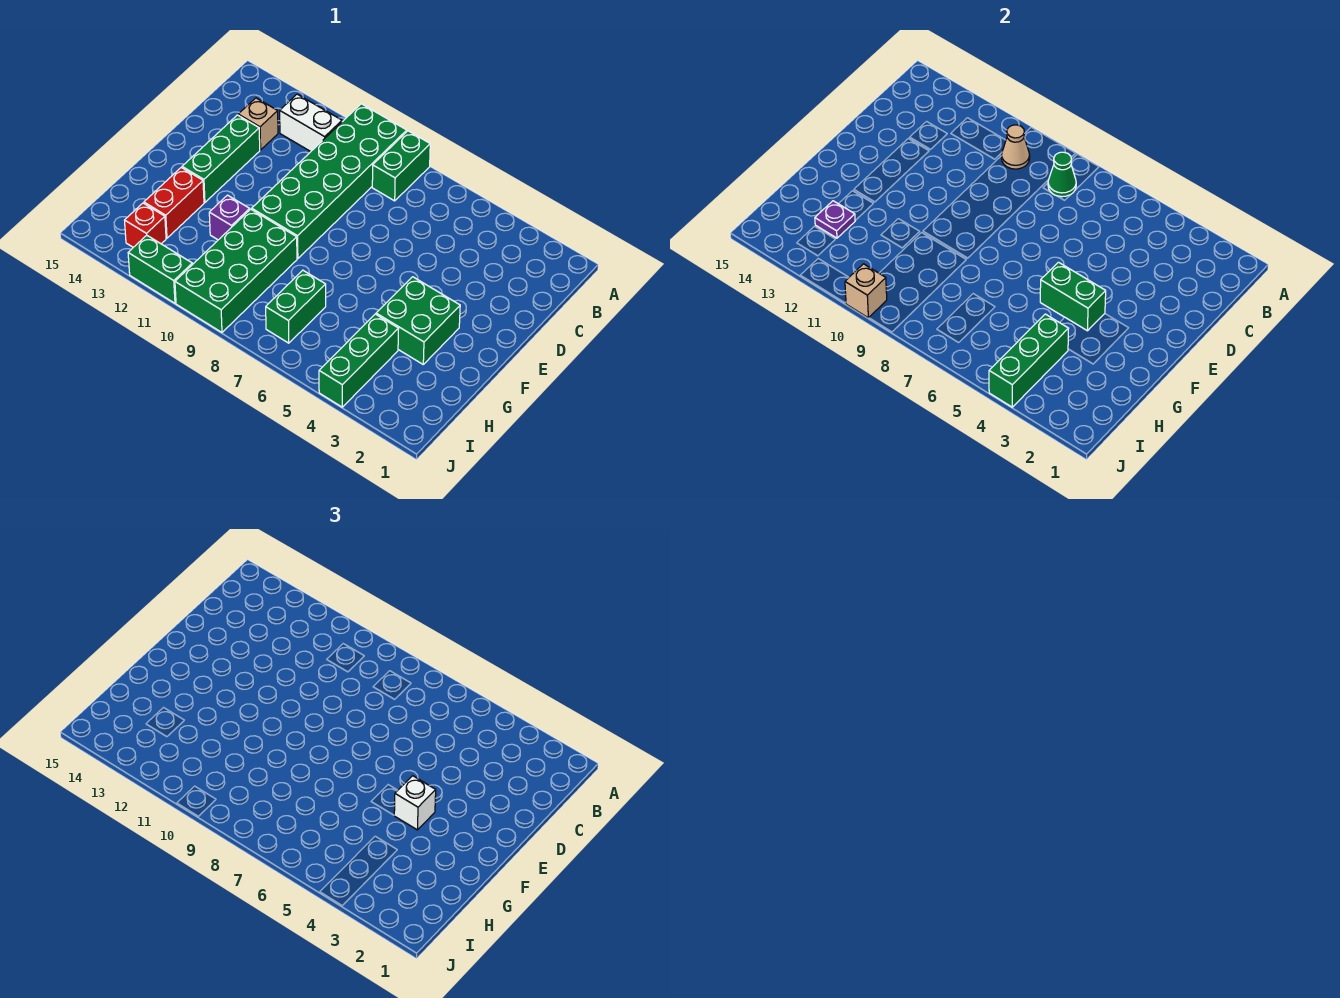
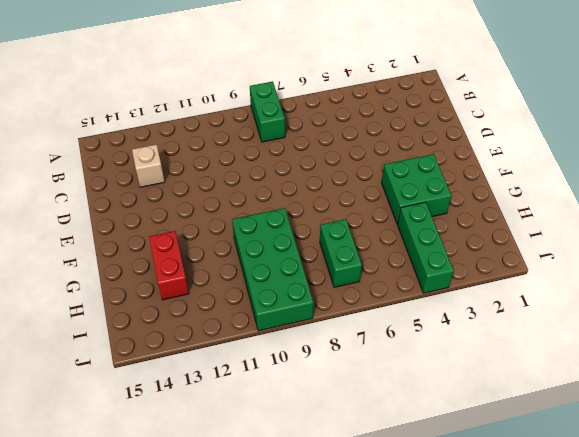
none -> green 2x6 brick [252,104,407,259]
none -> white 1x2 brick [280,94,342,152]
none -> green 1x3 brick [182,115,260,202]

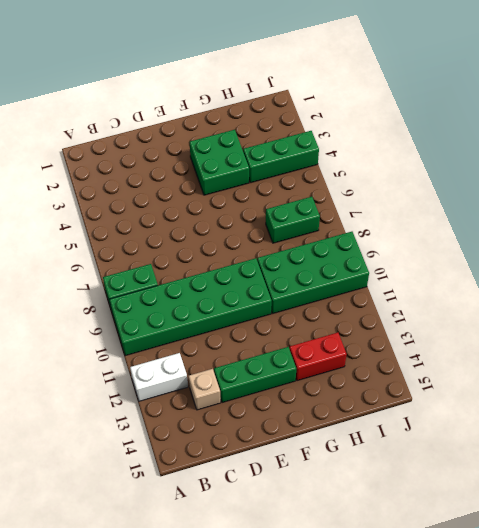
white 1x2 brick [130,353,188,401] -> white 1x2 brick turned to [280,94,342,152]
none -> purple 1x1 brick [209,195,250,240]
none -> red 1x1 brick [125,203,166,247]
none -> green 1x2 brick [128,235,192,303]

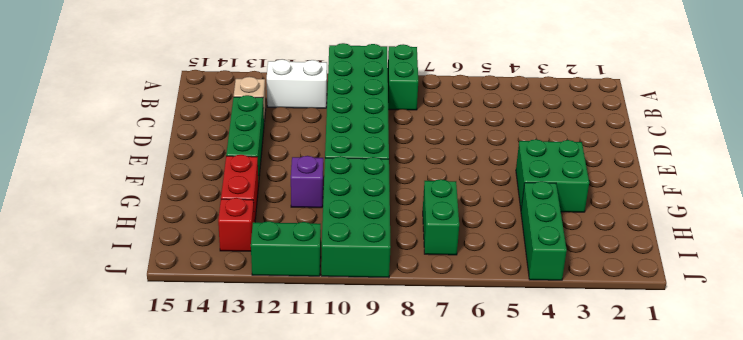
none -> green 1x1 cone [1048,152,1076,197]
none -> tan 1x1 cone [1002,125,1030,169]
none -> green 1x2 brick [1040,262,1106,331]

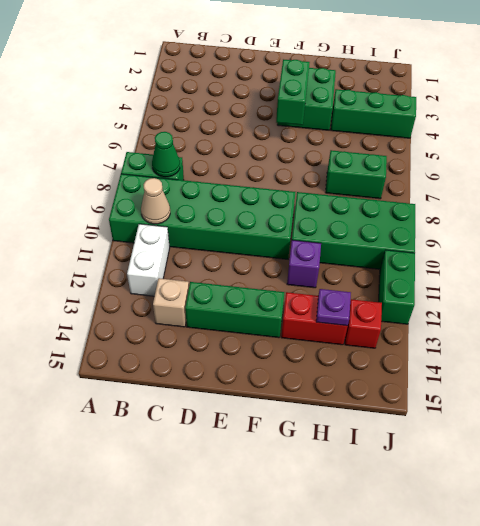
none -> green 1x3 brick [989,314,1069,407]
none -> tan 1x1 brick [845,264,887,318]
none -> white 1x1 brick [394,776,436,830]

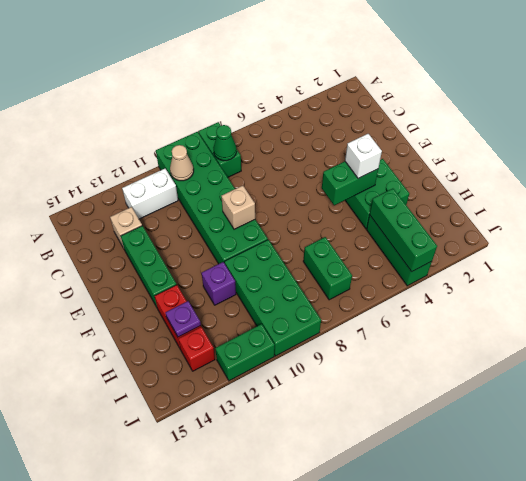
tan 1x1 brick [222,186,255,229] -> tan 1x1 brick moved to [845,264,887,318]

